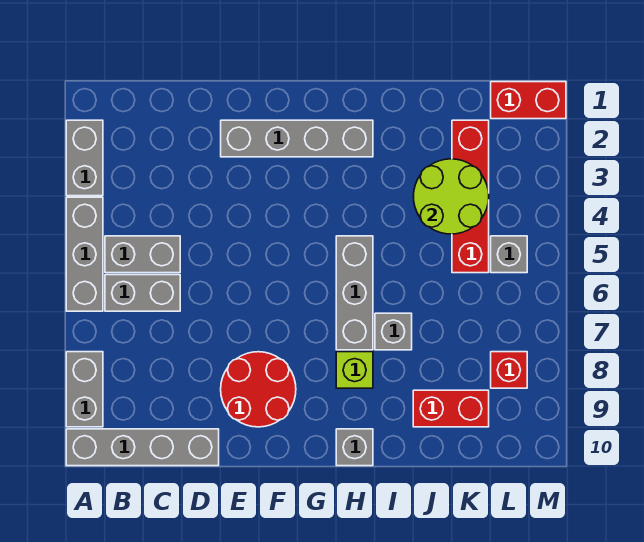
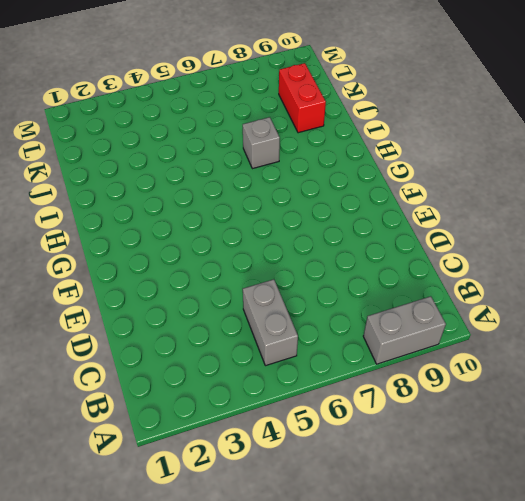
none -> grey 1x2 brick [66,120,103,196]
none -> grey 1x3 brick [66,197,103,311]
none -> grey 1x4 brick [66,429,219,466]

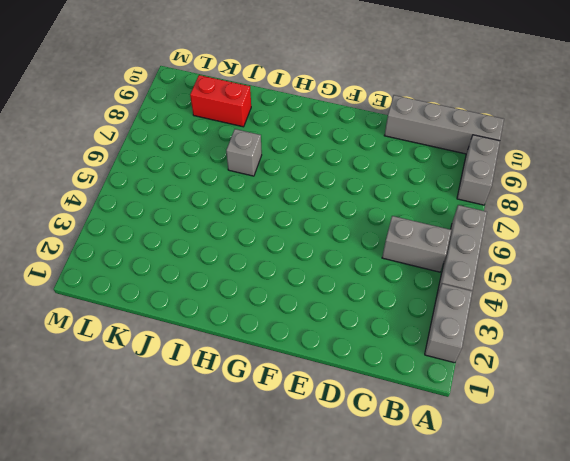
none -> grey 1x2 brick [105,275,180,311]
none -> grey 1x4 brick [221,120,373,157]
none -> red 2x2 round brick [221,352,296,427]

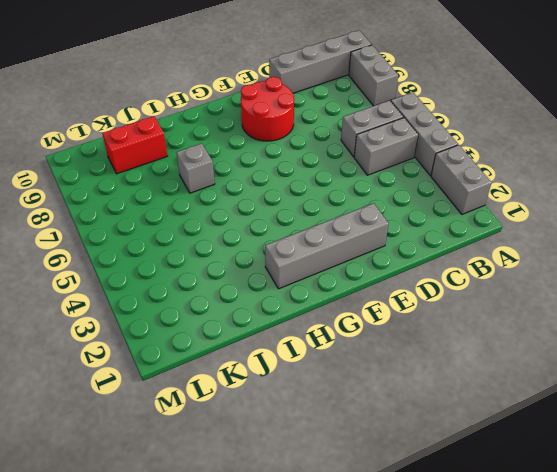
none -> grey 1x3 brick [336,236,373,350]
none -> lime 1x1 brick [336,352,373,388]
none -> grey 1x1 brick [336,429,373,466]

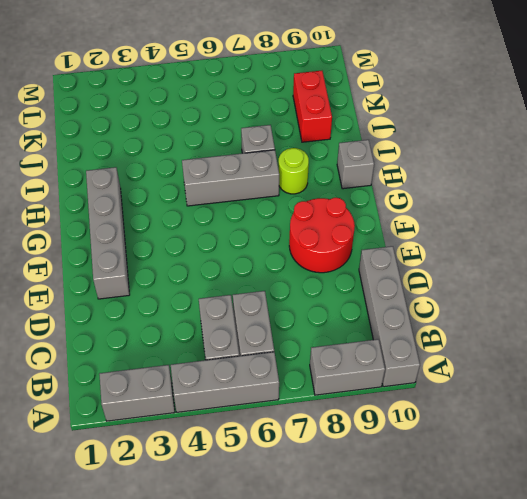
lime 1x1 round brick [279,148,309,194] -> lime 1x1 brick [336,352,373,388]
none -> red 1x4 brick [452,120,489,273]
none -> red 1x2 brick [491,82,566,119]
none -> grey 1x1 brick [491,236,527,273]

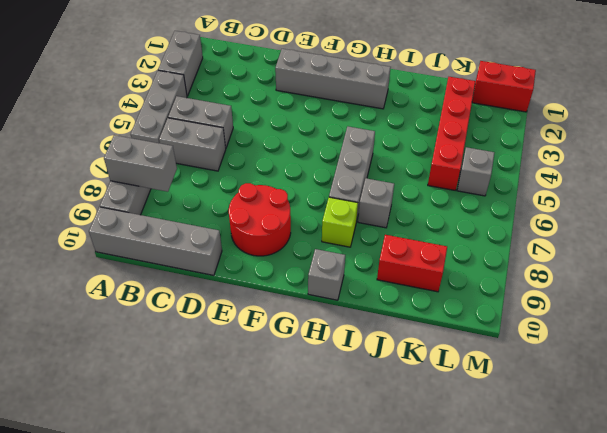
grey 1x2 brick [104,135,177,192] -> none
none -> red 1x1 brick [491,352,527,388]
none -> lime 2x2 round brick [413,159,489,234]

